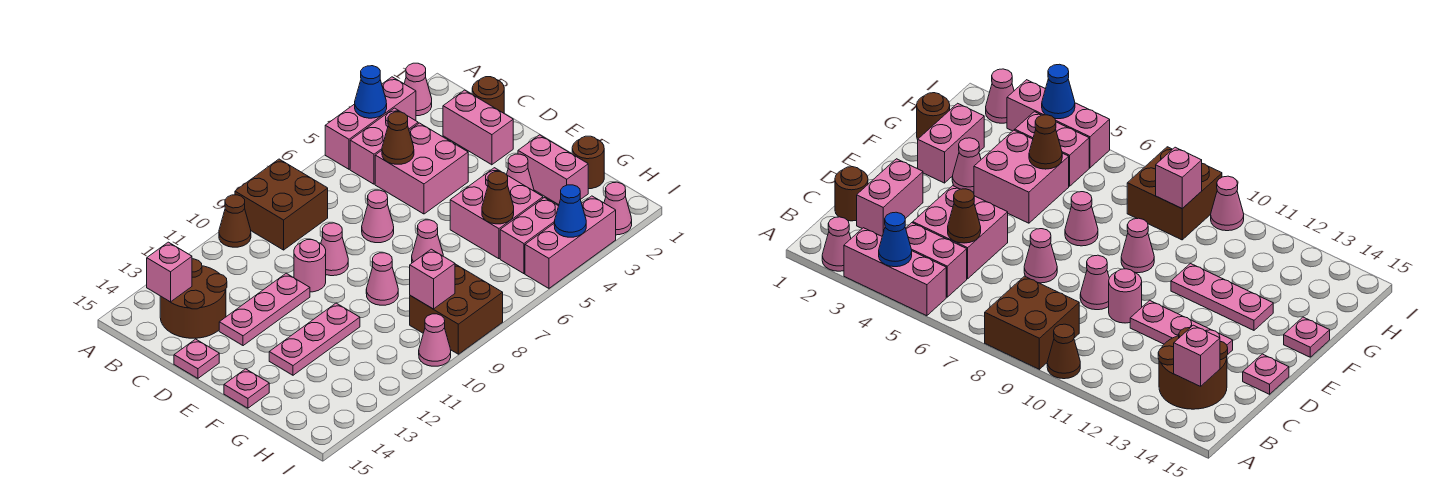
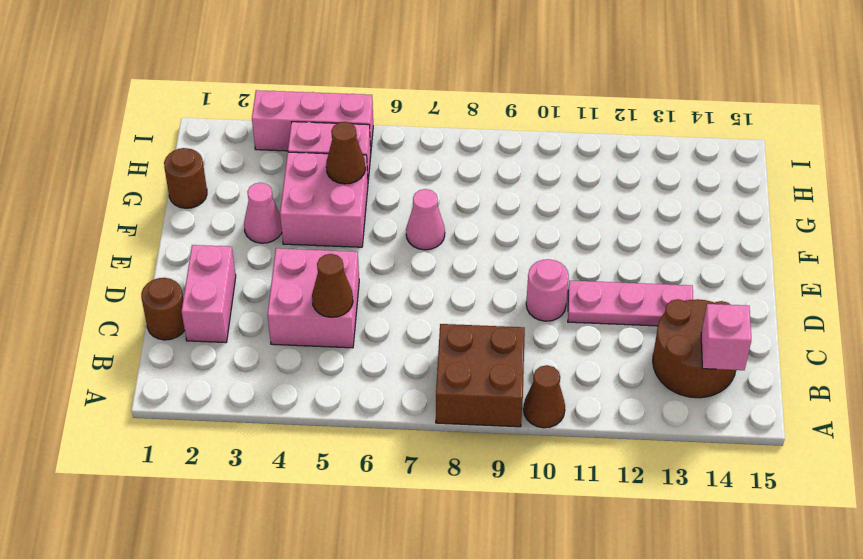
none -> pink 1x1 cone [404,63,432,116]
none -> pink 1x3 brick [325,77,416,169]
none -> pink 1x2 brick [350,108,418,184]
none -> pink 1x1 cone [362,190,394,243]

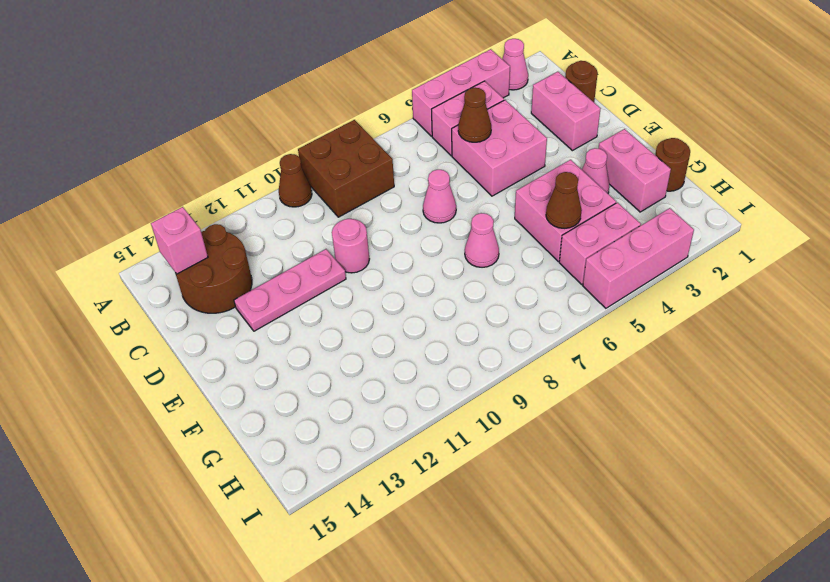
none -> pink 1x1 cone [321,223,348,276]
none -> pink 1x1 plate [174,339,219,378]
none -> pink 1x1 cone [366,253,398,305]
none -> pink 1x3 plate [269,303,360,375]

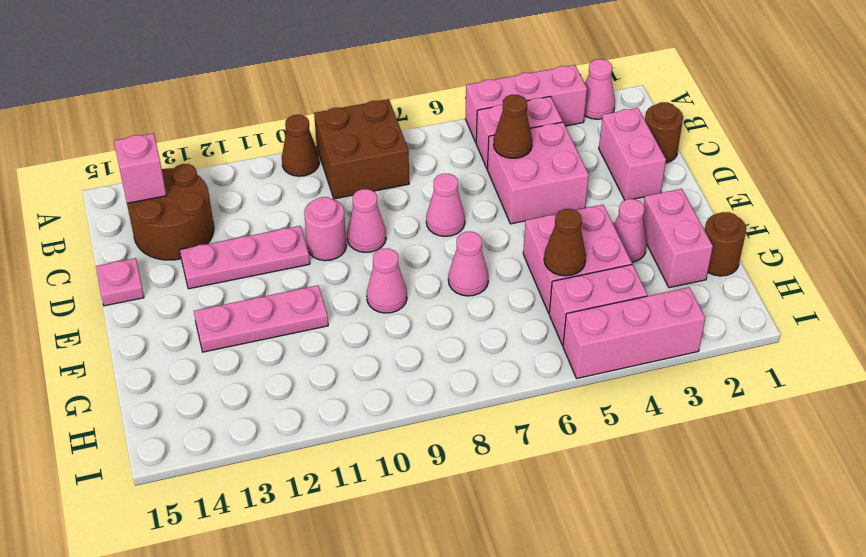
none -> pink 1x1 plate [224,369,269,408]
none -> brown 2x2 brick [410,264,503,354]
none -> pink 1x1 cone [604,182,632,235]
none -> pink 1x1 cone [419,314,451,366]

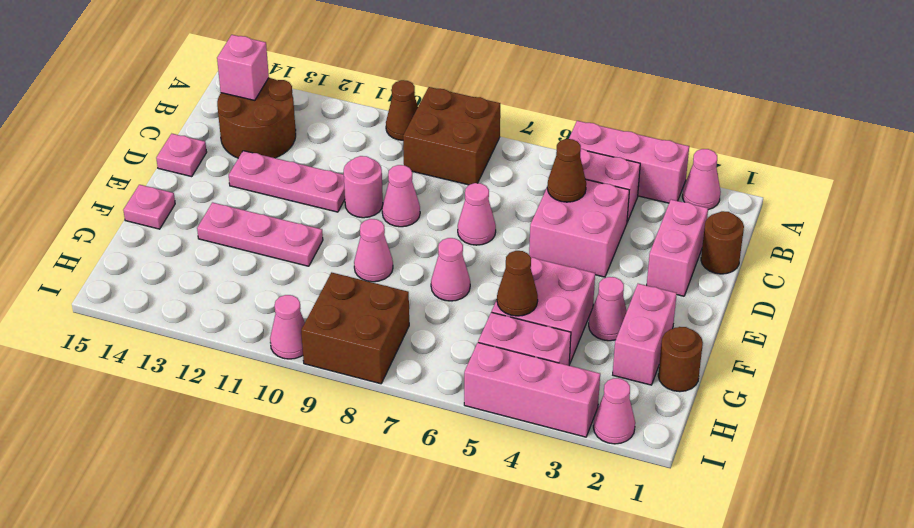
none -> blue 1x1 cone [355,66,387,118]
none -> pink 1x1 brick [410,249,455,309]
none -> blue 1x1 cone [554,185,586,237]

